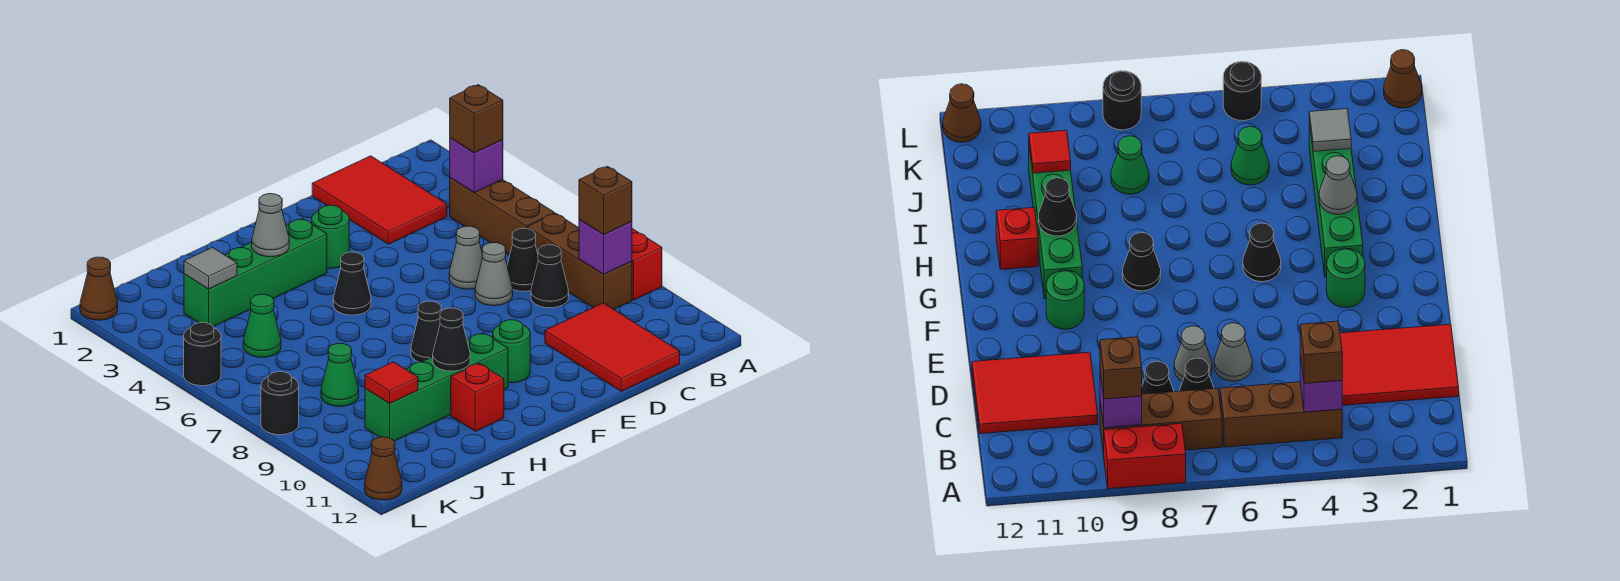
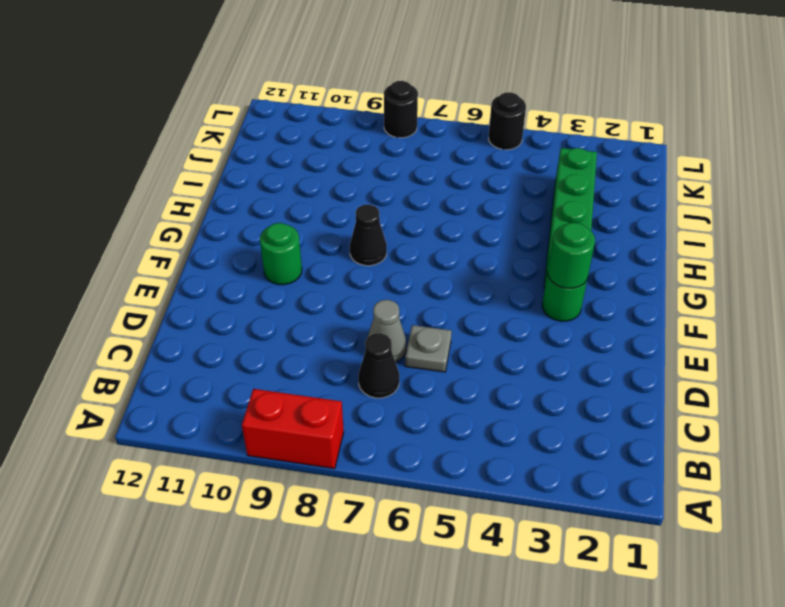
grey 1x1 plate [405,325,452,372] -> grey 1x1 cone [449,226,482,289]
green 1x1 round brick [548,223,595,288] -> none
none -> brown 1x3 brick [450,178,555,255]
none -> brown 1x3 brick [527,213,632,309]
none -> red 2x3 tile [312,156,447,244]
none -> black 1x1 cone [531,245,569,308]

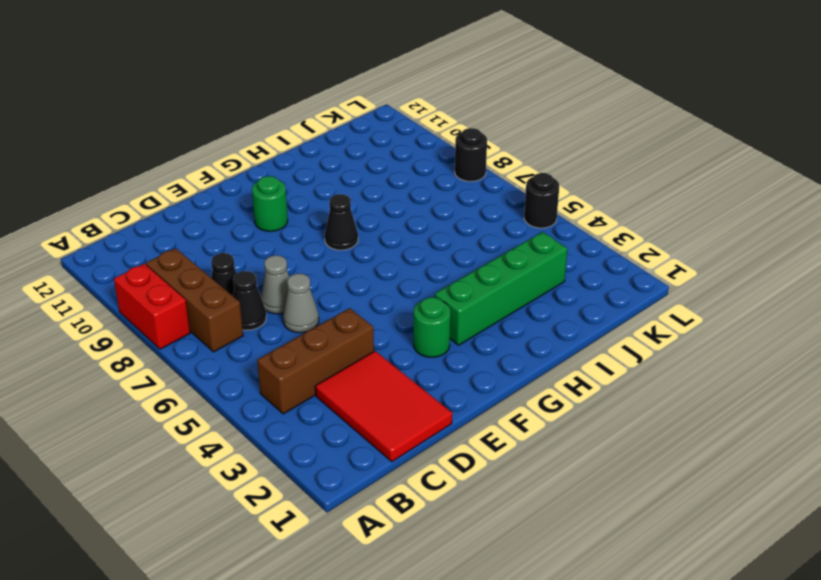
brown 1x3 brick [257,308,374,414] -> brown 1x3 brick turned to [450,178,555,255]
none -> red 2x3 tile [545,303,680,391]
none -> black 1x1 cone [333,252,371,315]
none -> green 1x4 brick [365,333,508,441]
none -> red 1x1 brick [451,363,504,431]

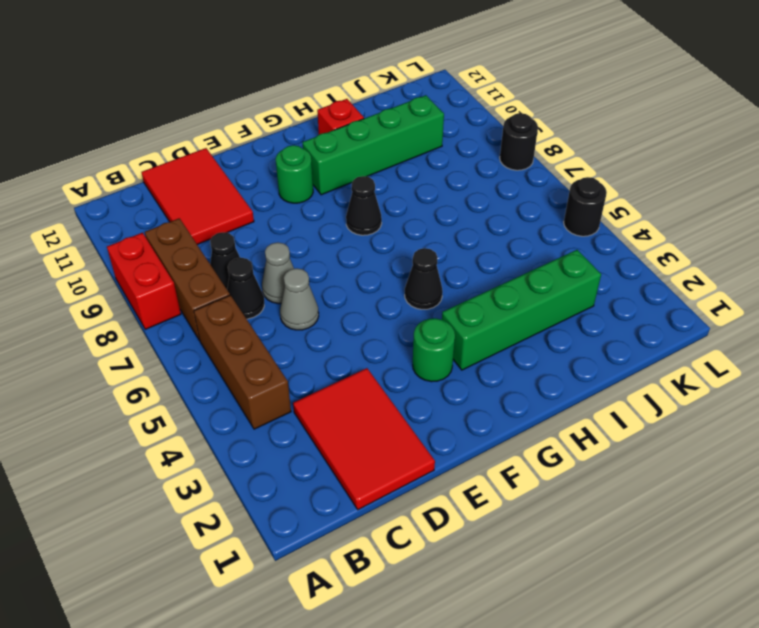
none -> green 1x1 cone [243,294,281,357]
none -> green 1x1 cone [321,343,359,406]
none -> brown 1x1 cone [80,257,118,320]
none -> brown 1x1 cone [365,437,402,500]

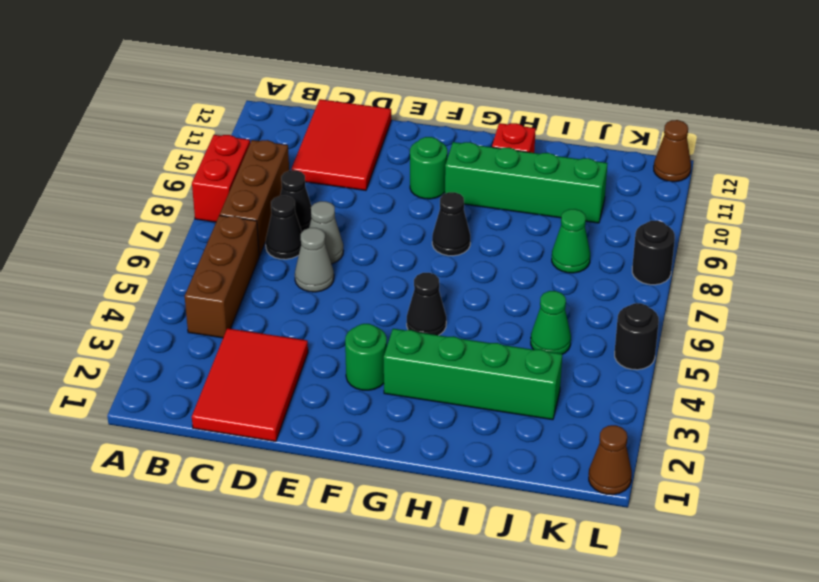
none -> purple 1x1 brick [450,138,503,193]
none -> purple 1x1 brick [579,220,632,274]
none -> grey 1x1 cone [252,194,289,257]
none -> black 1x1 cone [433,308,470,371]

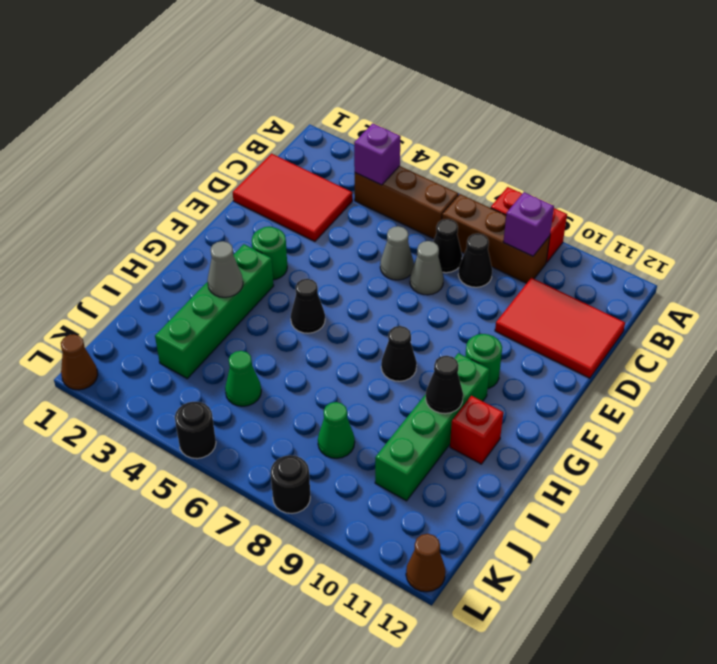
none -> grey 1x1 tile [184,247,237,289]
none -> red 1x1 tile [365,362,418,404]
none -> brown 1x1 brick [450,85,503,153]
none -> brown 1x1 brick [579,166,632,235]

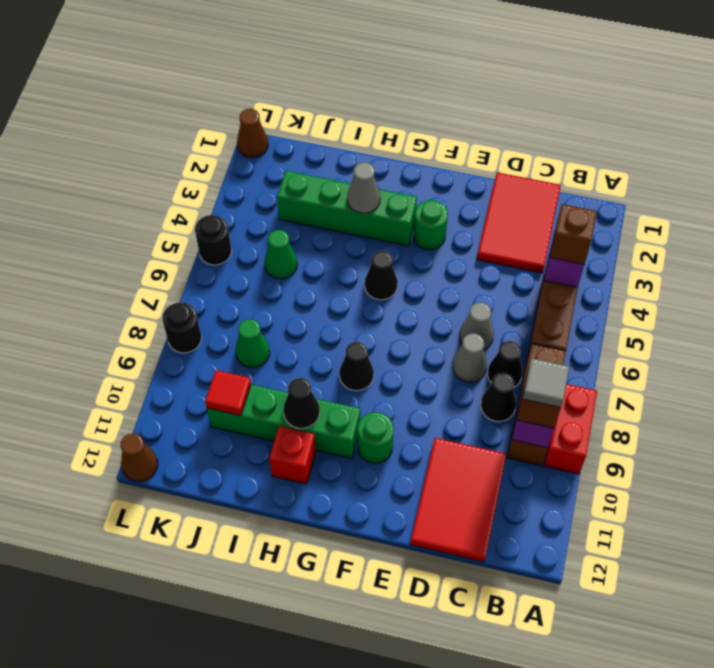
grey 1x1 tile [522,358,569,407] -> grey 1x1 tile moved to [184,247,237,289]

